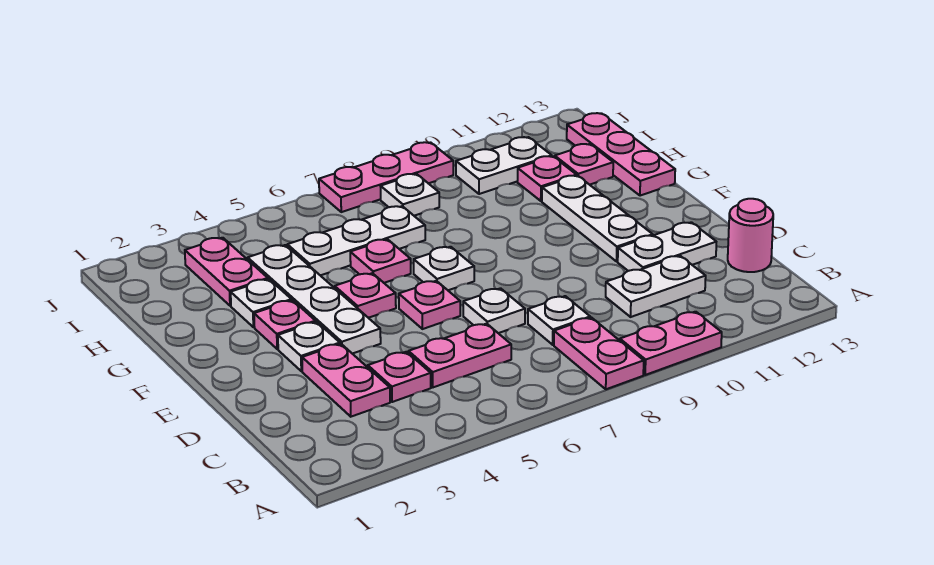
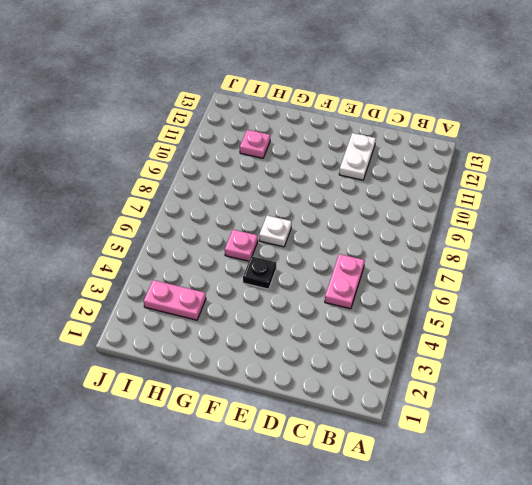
black 1x1 plate [243,256,276,289] -> pink 1x1 plate [335,273,396,318]
none -> pink 1x2 plate [554,318,644,389]
none -> pink 1x2 plate [620,312,722,375]
none -> pink 1x2 plate [302,344,390,417]

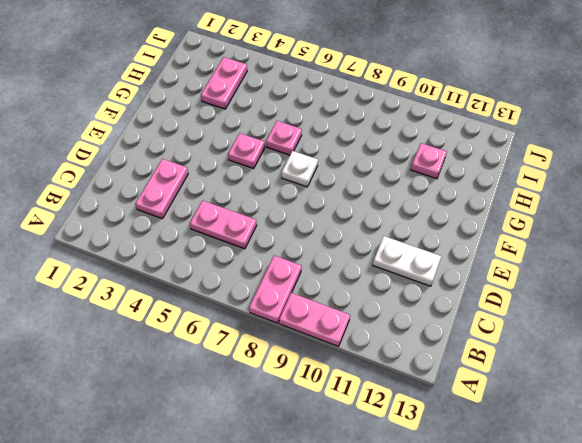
none -> pink 1x1 plate [368,352,431,402]
none -> white 1x1 plate [528,296,590,345]
none -> white 1x2 plate [606,256,706,317]

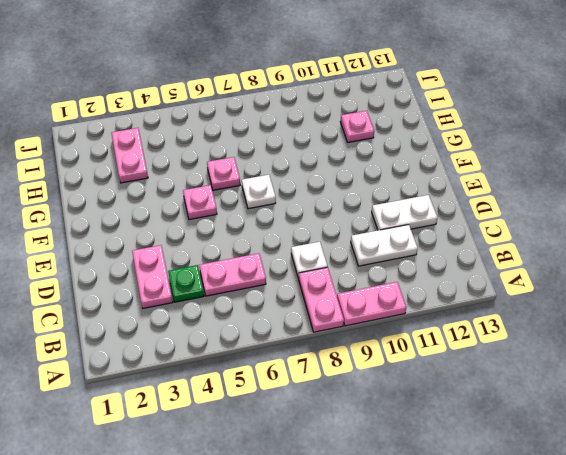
green 1x1 plate [168,265,204,302] -> pink 1x1 plate [368,352,431,402]
none -> pink 1x1 round brick [728,199,773,272]
none -> white 1x1 plate [463,288,525,333]
none -> white 1x1 plate [278,322,340,371]

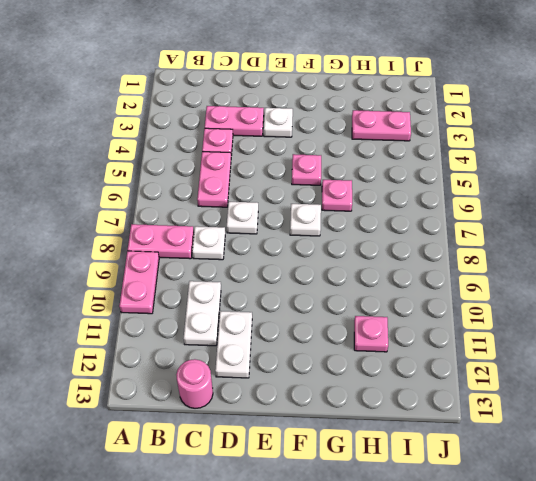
none -> white 1x4 plate [248,245,381,354]
none -> pink 1x1 plate [399,281,460,329]
none -> white 1x3 plate [542,176,653,262]

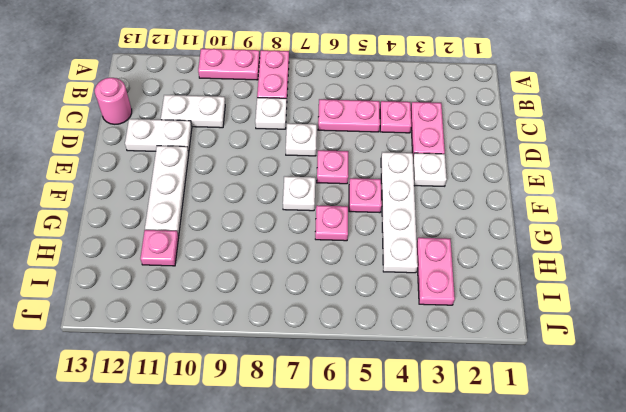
none -> pink 1x1 plate [254,300,316,349]
none -> white 1x1 plate [231,279,292,327]
none -> pink 1x3 plate [567,113,675,196]

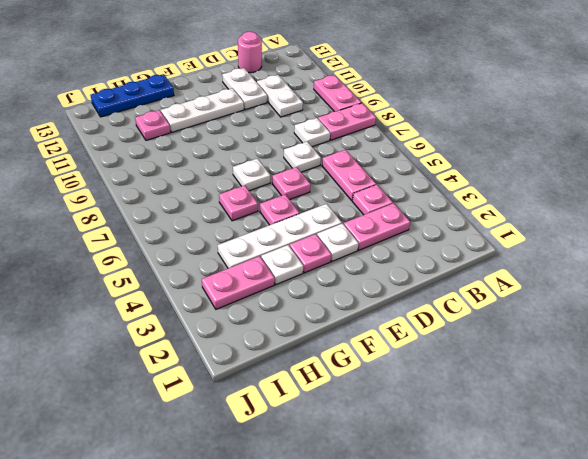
blue 1x3 plate [91,74,174,117] -> pink 1x3 plate [567,113,675,196]
none -> white 1x3 plate [287,206,425,275]
none -> pink 1x1 plate [555,144,613,185]
none -> white 1x1 plate [380,174,439,216]

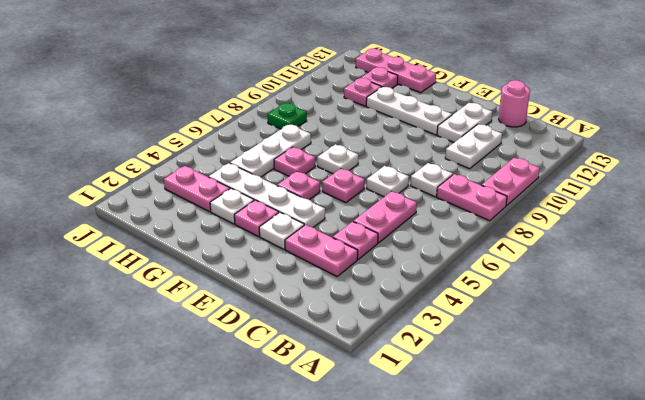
green 1x1 plate [268,103,307,129] -> white 1x1 plate [380,174,439,216]
none -> white 1x2 plate [456,137,552,194]
none -> pink 1x3 plate [319,142,453,212]

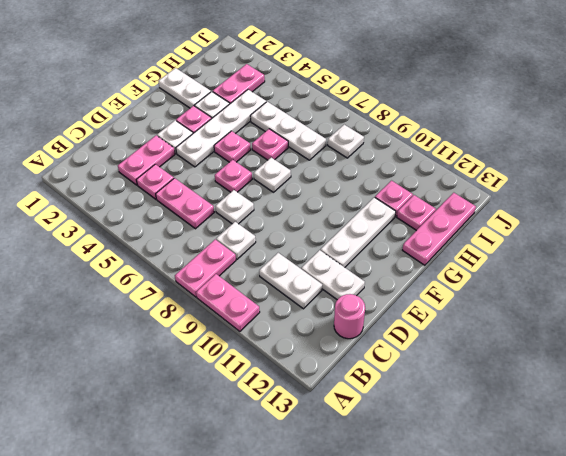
white 1x2 plate [158,68,211,108] -> white 1x2 plate moved to [456,137,552,194]
none -> pink 1x3 plate [319,142,453,212]

